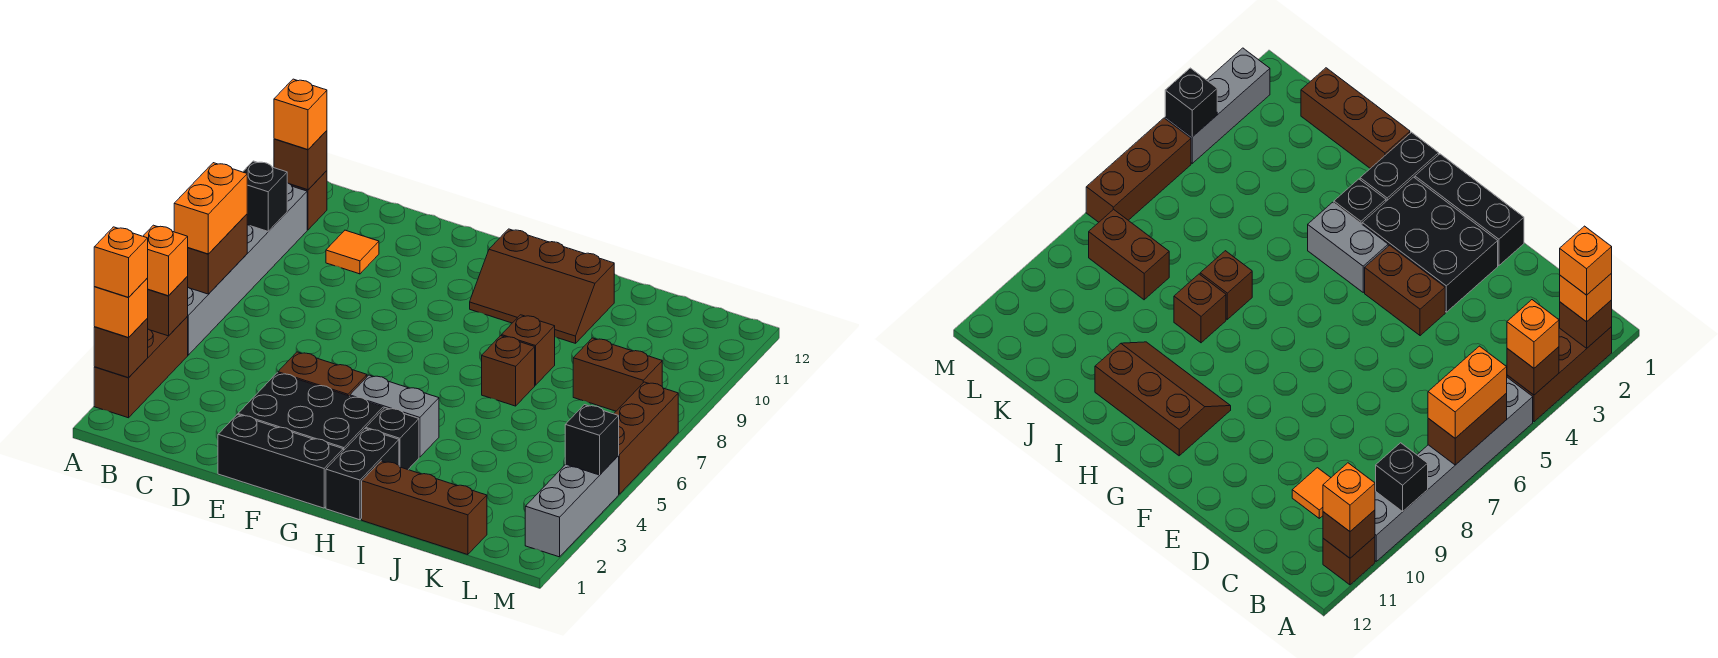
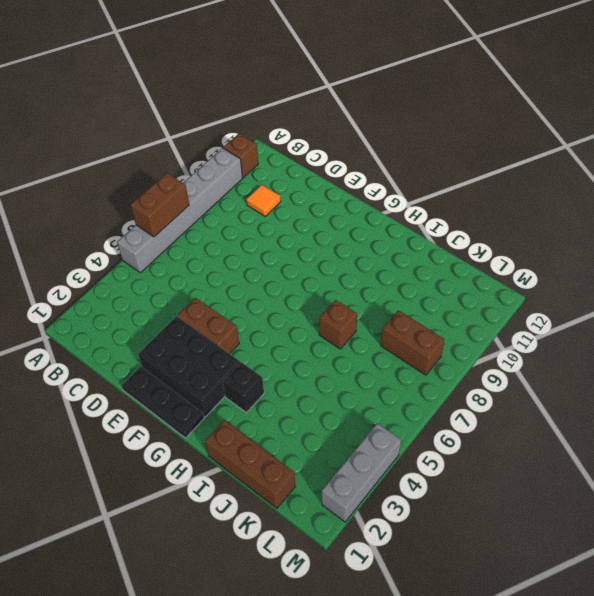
black 1x3 plate [122,367,204,438] -> black 1x3 brick [218,415,343,508]
none -> brown 1x3 brick [94,317,188,418]
none -> grey 1x2 brick [350,375,439,457]
none -> brown 2x3 slope [470,229,614,343]

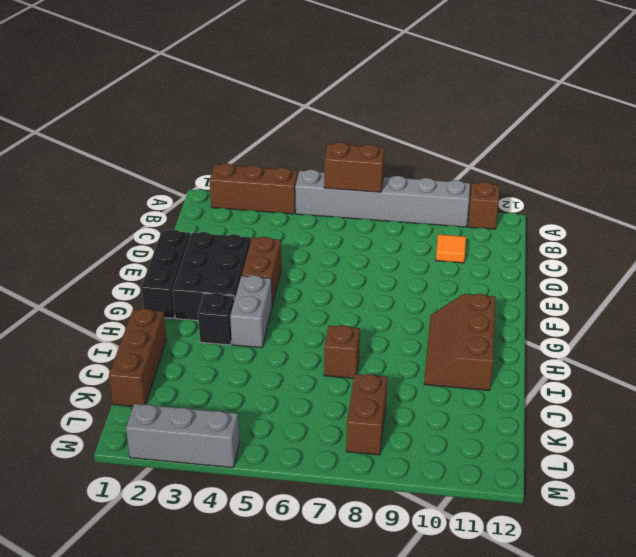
none -> black 1x2 brick [326,429,399,520]
none -> brown 1x1 brick [501,315,555,385]
none -> brown 1x3 brick [614,382,678,494]

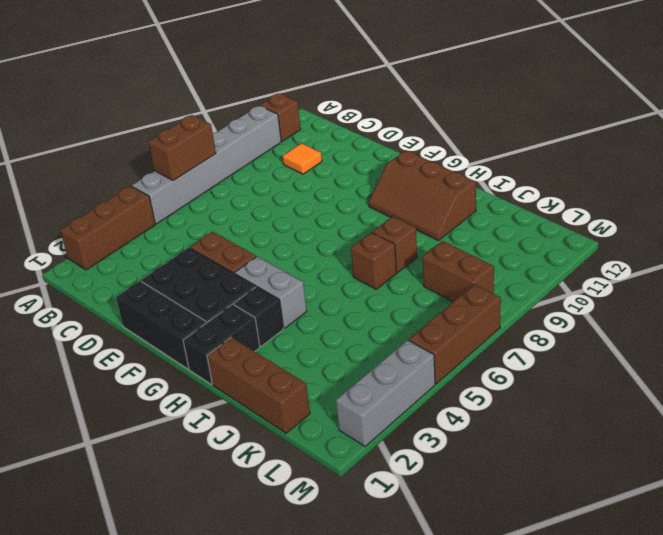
none -> brown 1x1 brick [94,318,148,378]
none -> brown 1x1 brick [148,277,188,336]
none -> black 1x1 brick [243,161,287,231]

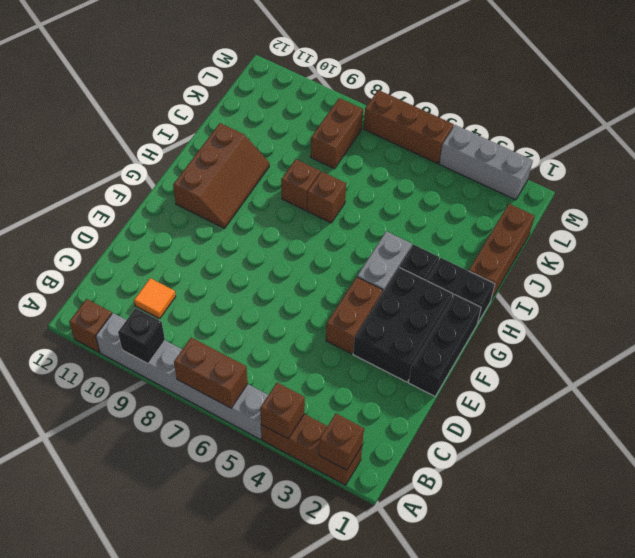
none -> brown 1x1 brick [274,131,327,190]
none -> black 1x1 brick [565,405,619,475]
none -> orange 1x1 brick [94,278,148,337]

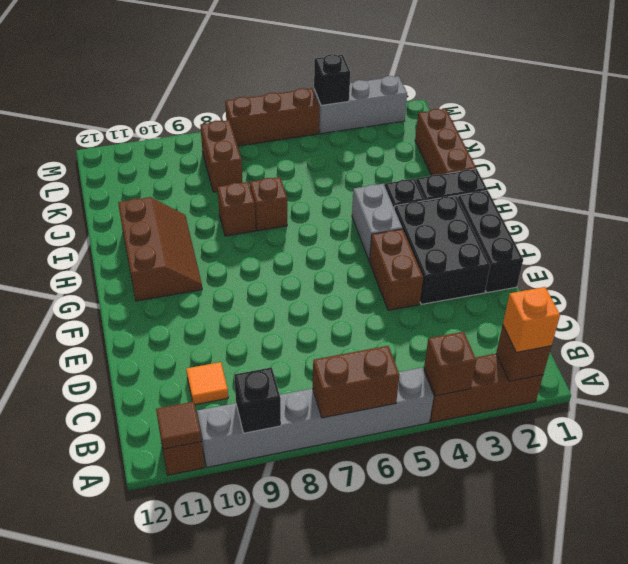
brown 1x1 tile [156,402,202,449] -> brown 1x1 brick [274,131,327,190]
none -> orange 1x1 brick [143,225,188,296]
none -> orange 1x2 brick [174,163,247,254]
none -> orange 1x1 brick [274,79,327,150]

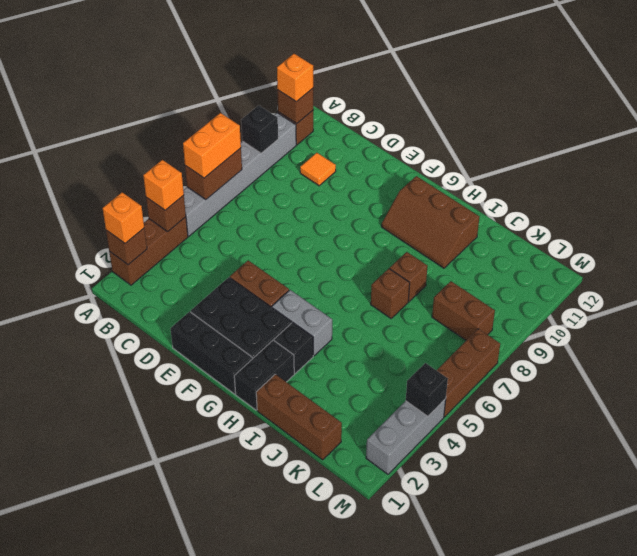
none -> orange 1x1 brick [94,227,148,297]

